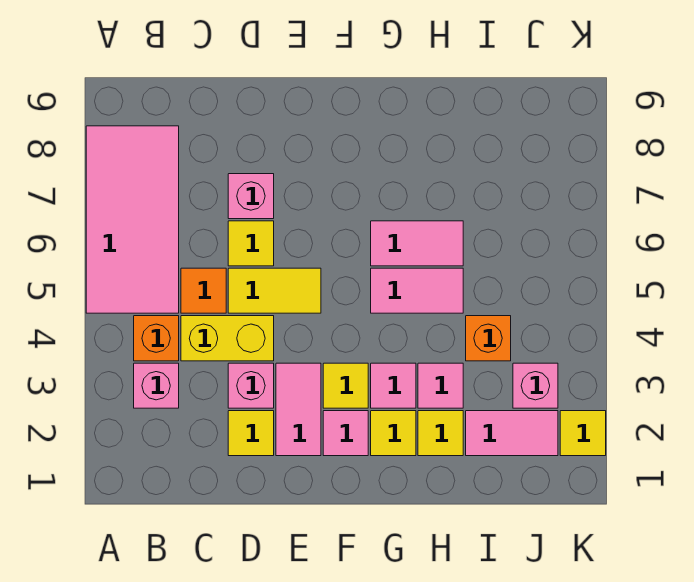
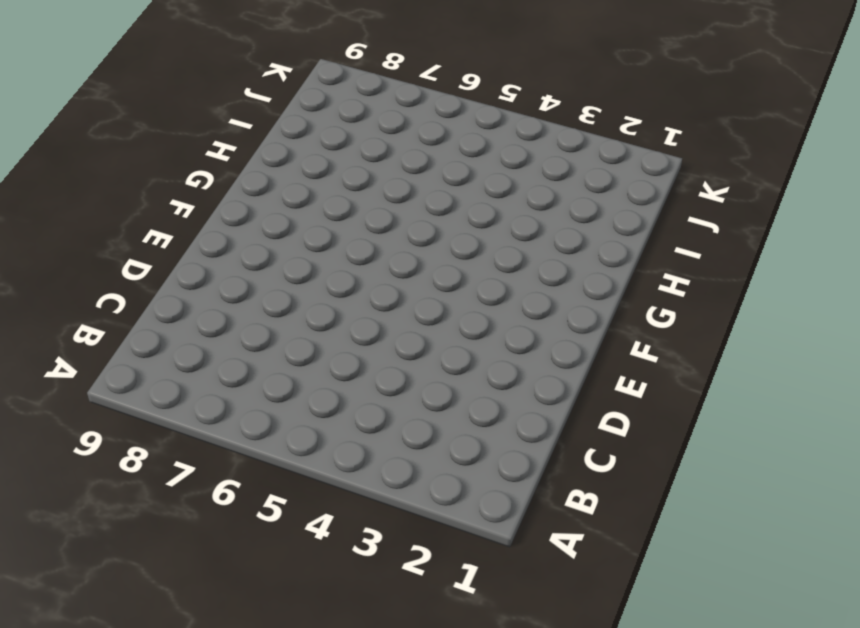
none -> pink 2x4 tile [86,126,179,313]
none -> pink 1x1 brick [134,363,179,408]
none -> orange 1x1 brick [134,316,179,361]

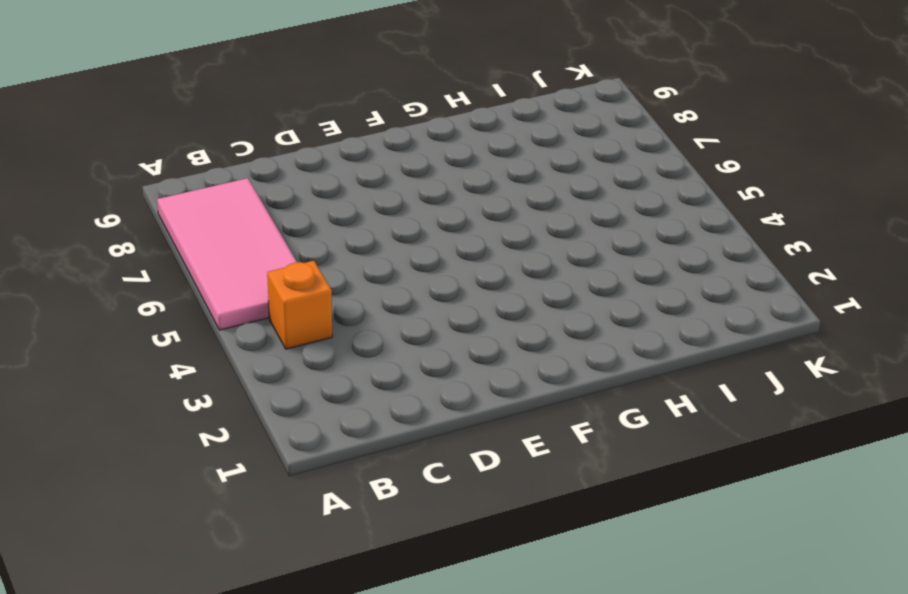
none -> pink 1x1 brick [134,363,179,408]
none -> yellow 1x2 brick [181,316,274,361]
none -> orange 1x1 tile [181,268,226,313]

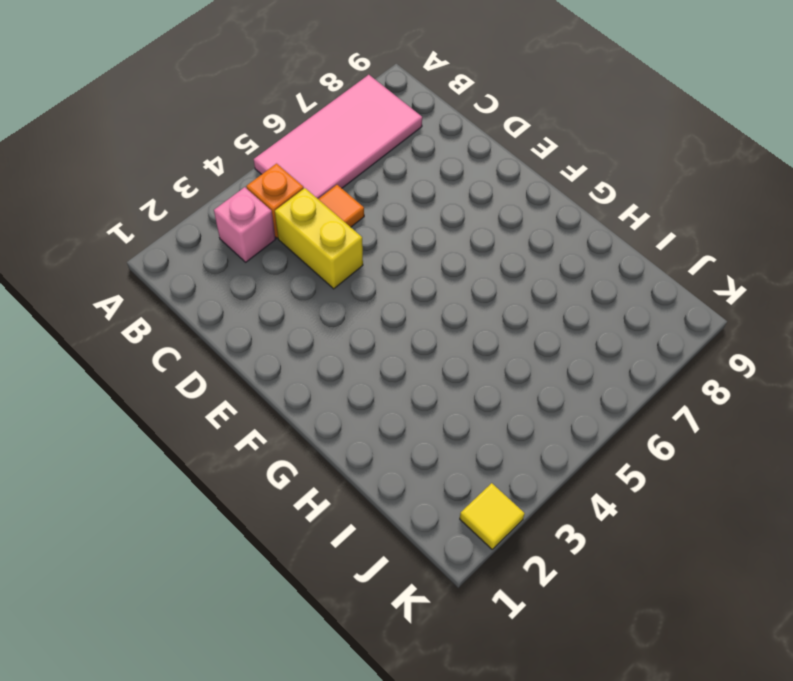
none -> yellow 1x1 tile [228,411,274,456]
none -> pink 1x1 brick [228,363,274,408]
none -> yellow 1x2 tile [228,268,321,313]

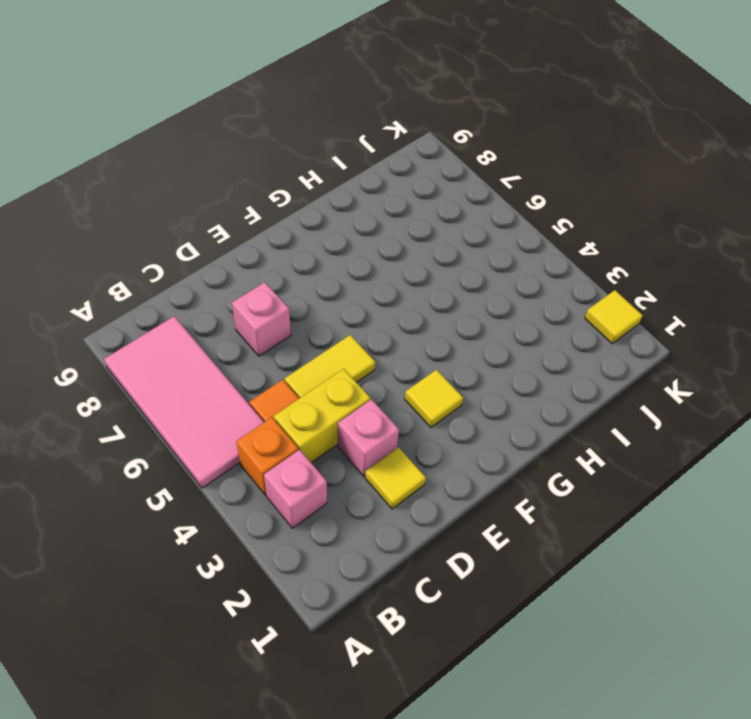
none -> yellow 1x1 tile [228,221,274,266]
none -> pink 1x2 tile [276,363,321,456]
none -> pink 1x1 tile [323,411,368,456]

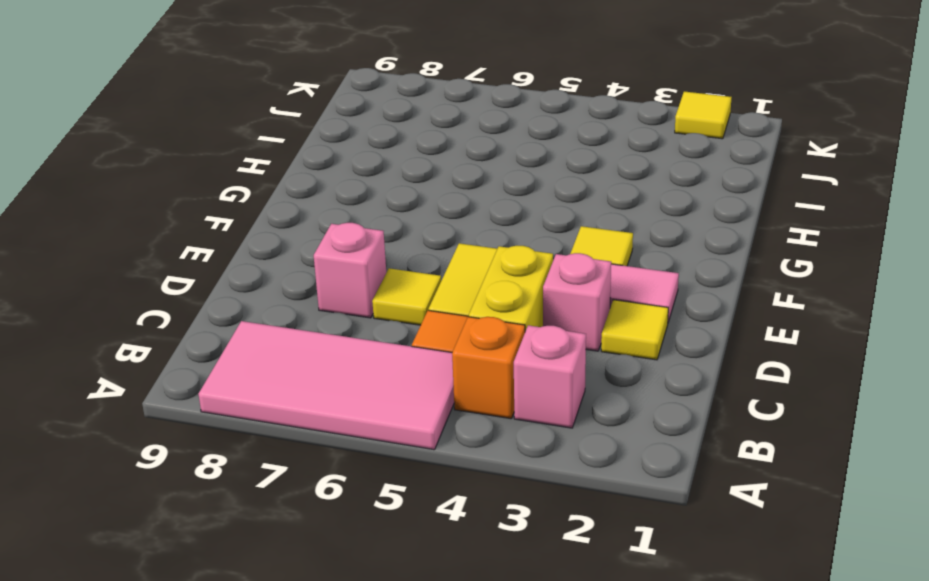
none -> pink 1x1 tile [323,411,368,456]
none -> yellow 1x1 tile [371,411,416,456]
none -> pink 1x1 tile [371,363,416,408]

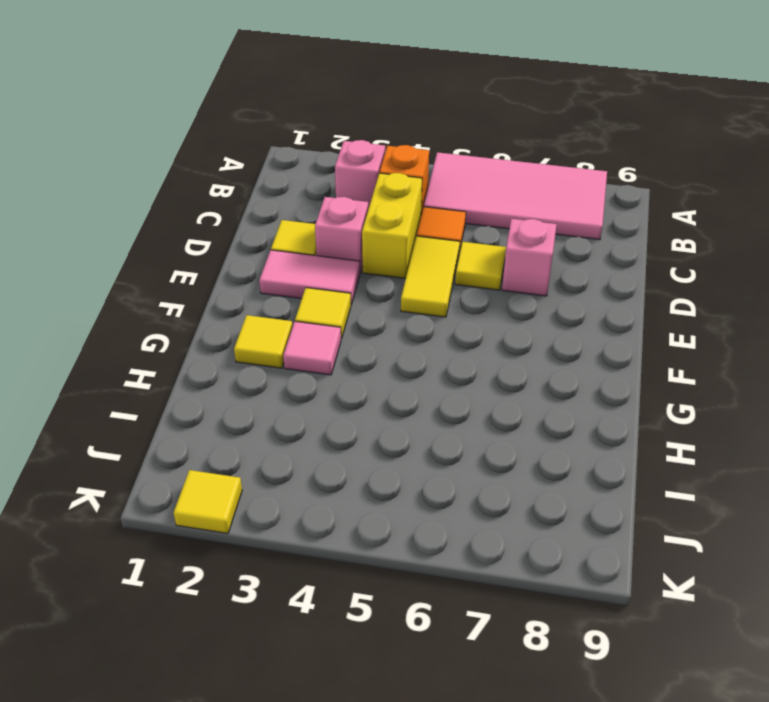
none -> pink 1x1 tile [323,411,368,456]
none -> pink 1x2 tile [371,268,463,313]
none -> pink 1x2 tile [371,221,463,266]

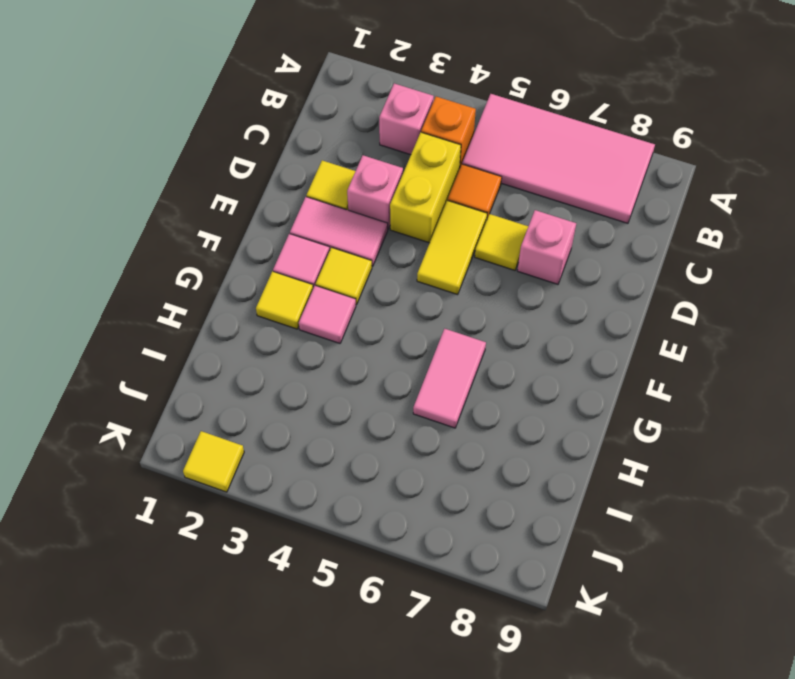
none -> pink 1x2 tile [371,268,463,313]
none -> yellow 1x1 tile [418,411,463,456]
none -> pink 1x1 tile [418,363,463,408]

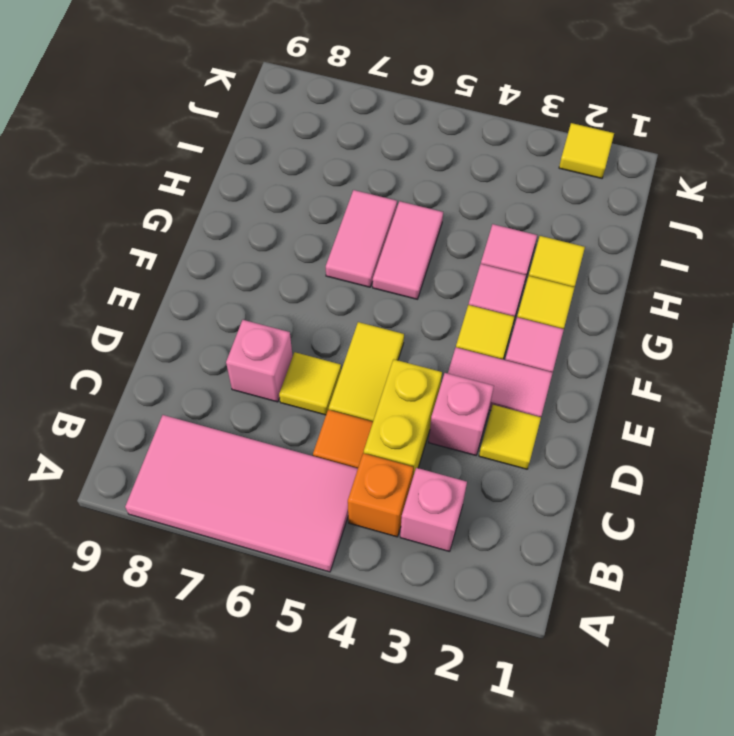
none -> pink 1x2 tile [466,411,558,456]
none -> orange 1x1 brick [466,316,511,361]
none -> pink 1x1 brick [513,363,558,408]

